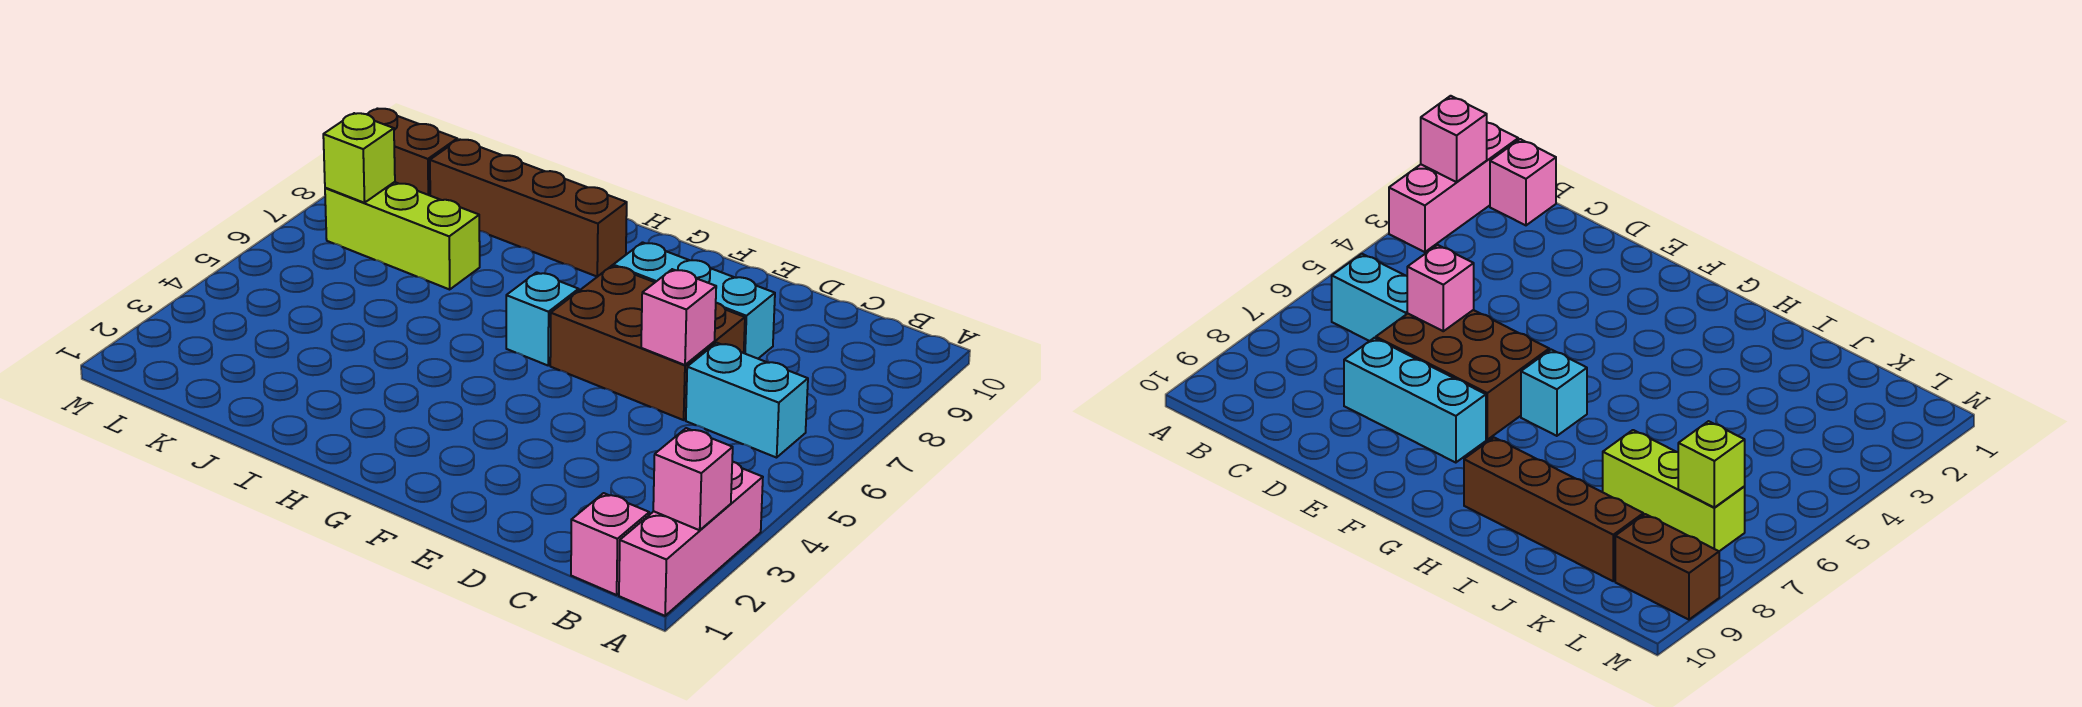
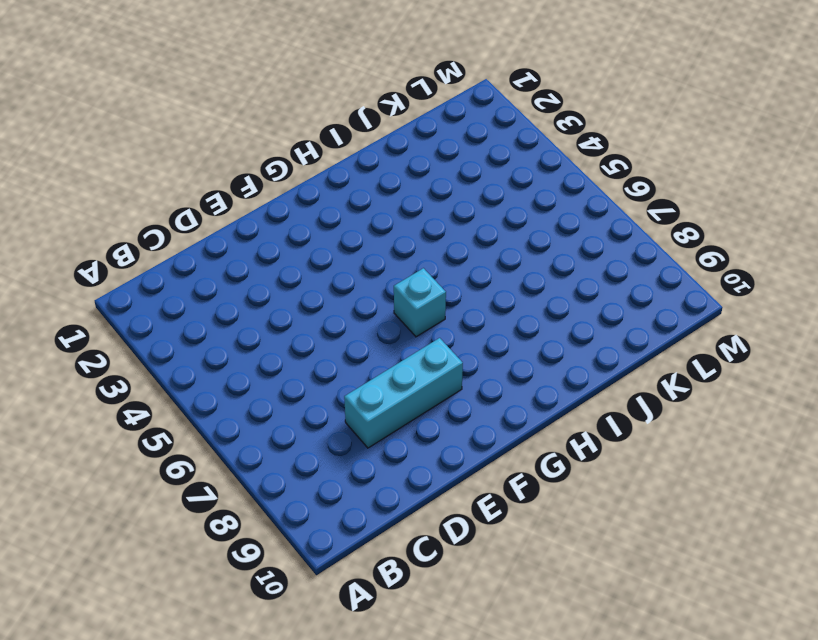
none -> pink 1x3 brick [619,461,763,616]
none -> pink 1x1 brick [571,493,649,595]
none -> cyan 1x2 brick [686,343,808,458]

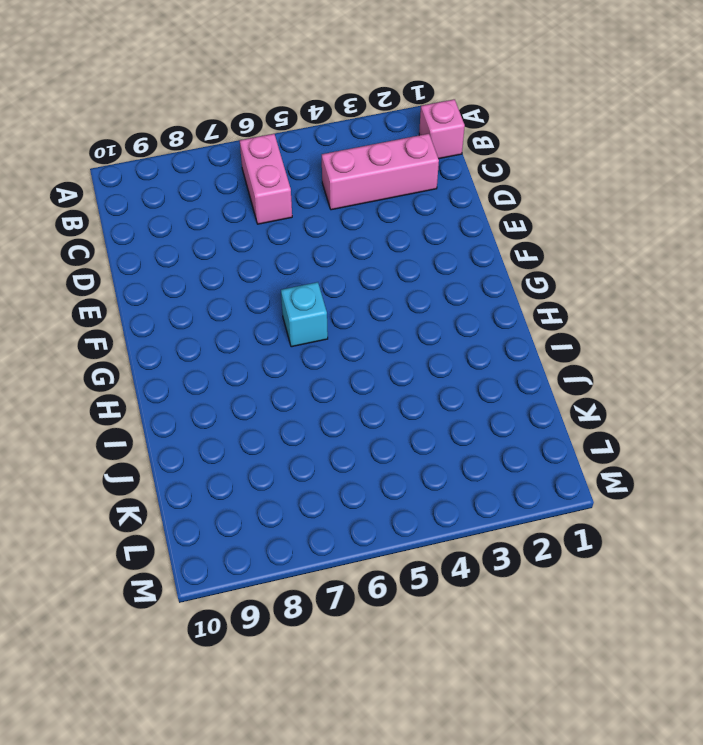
pink 1x2 brick [240,134,292,224] -> cyan 1x2 brick [686,343,808,458]
pink 1x3 brick [322,134,439,210] -> pink 1x3 brick moved to [619,461,763,616]
none -> brown 2x3 brick [550,266,745,420]
none -> cyan 1x3 brick [613,242,775,359]
none -> brown 1x4 brick [430,139,627,277]

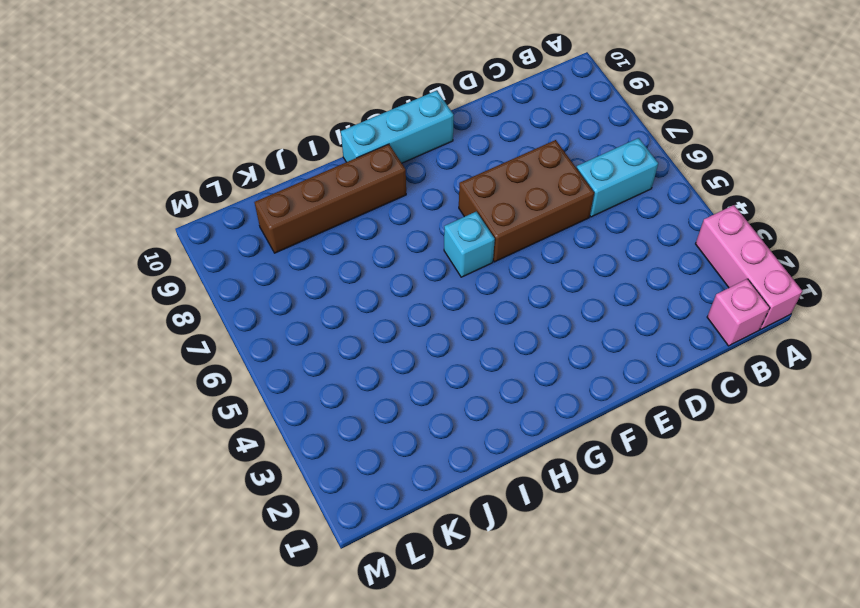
cyan 1x3 brick [341,91,454,163] -> cyan 1x3 brick moved to [613,242,775,359]
none -> lime 1x3 brick [325,182,480,289]
none -> brown 1x2 brick [367,109,457,195]
none -> pink 1x1 brick [653,428,733,530]

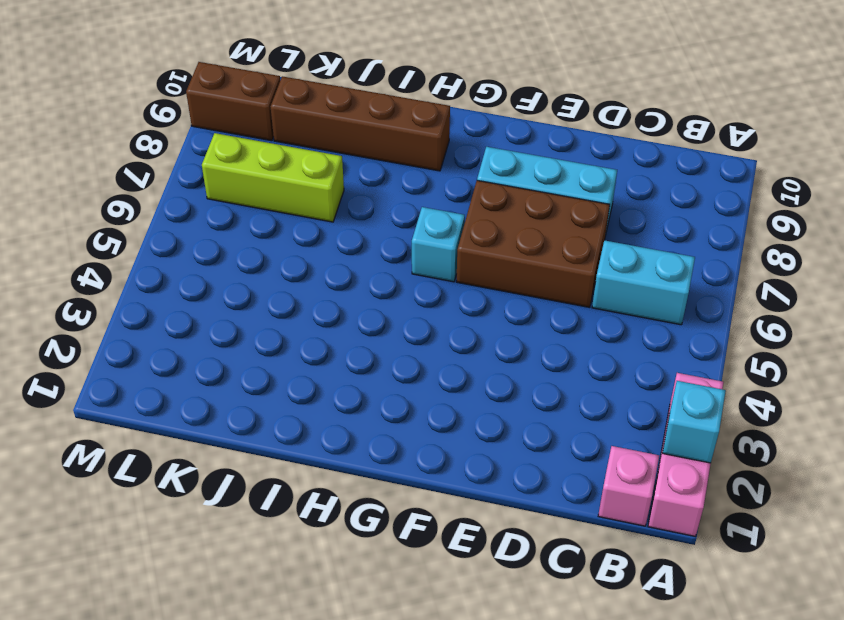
cyan 1x1 brick [662,381,726,463] -> pink 1x1 brick [653,428,733,530]
none -> pink 1x1 brick [641,269,716,365]
none -> lime 1x1 brick [323,113,395,203]

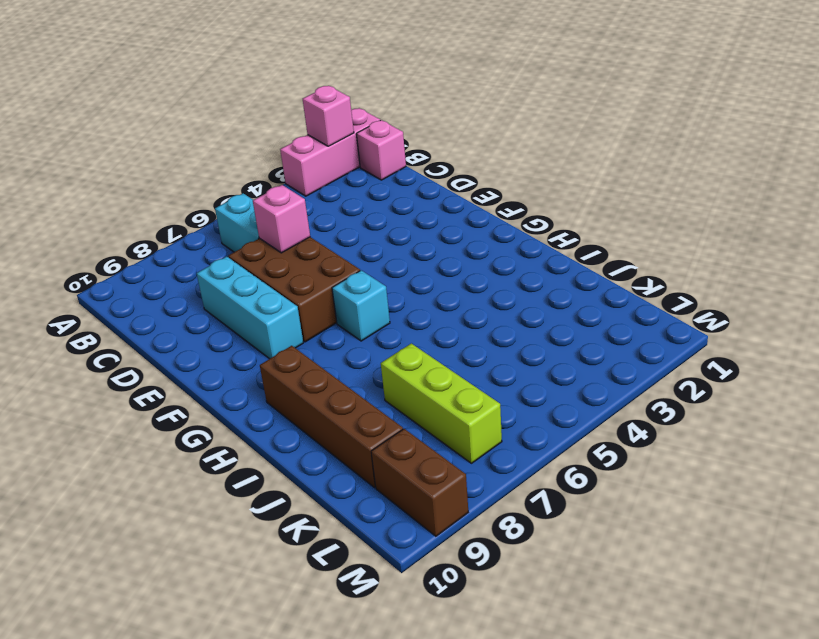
none -> lime 1x1 brick [323,113,395,203]

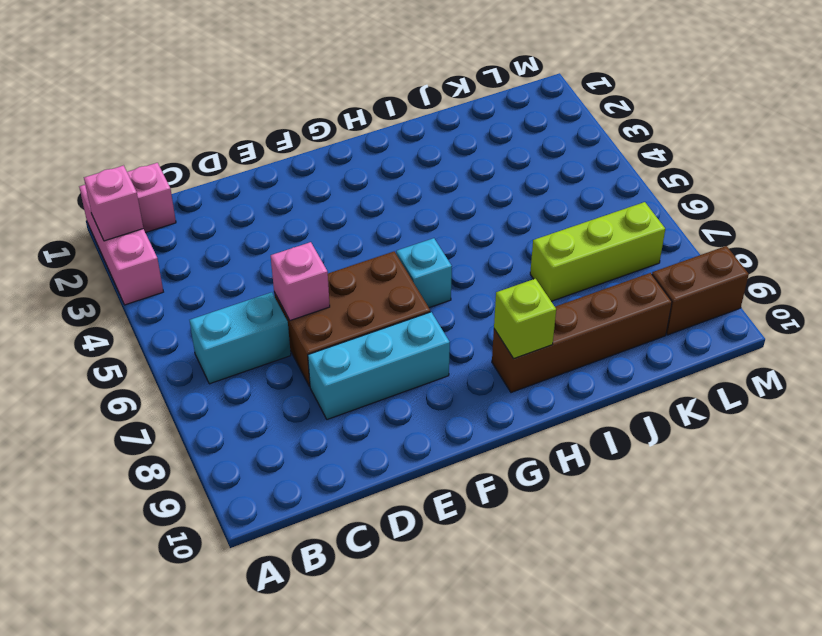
lime 1x1 brick [494,279,556,359] -> lime 1x1 brick moved to [323,113,395,203]

